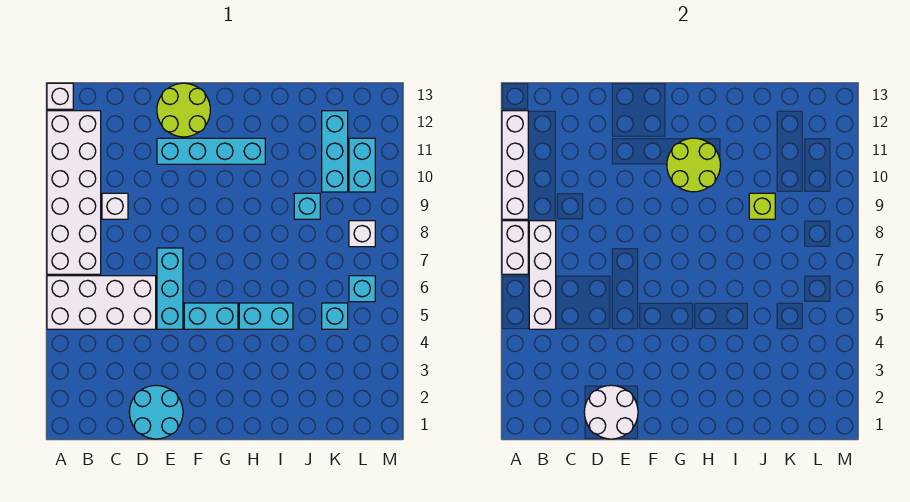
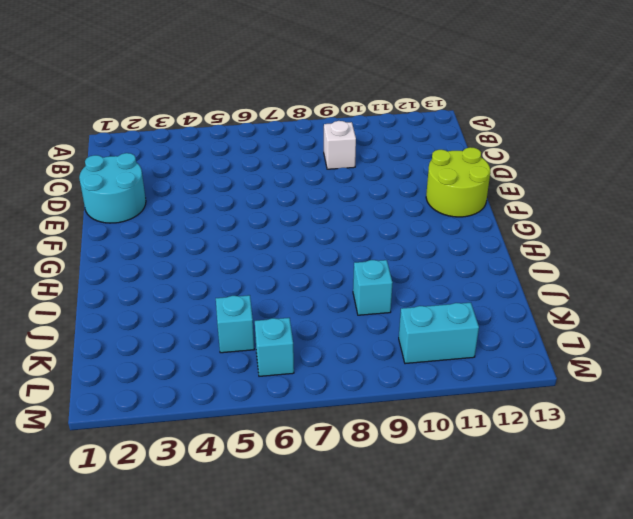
none -> white 2x4 brick [47,276,156,329]
none -> white 2x6 brick [47,111,101,274]
none -> white 1x1 brick [47,83,73,109]

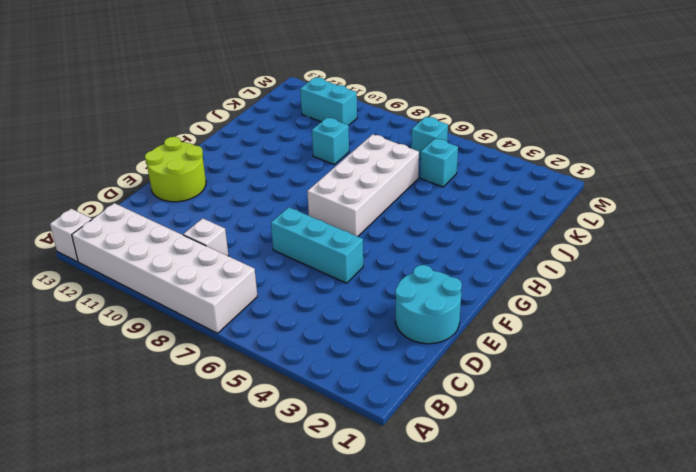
white 2x4 brick [307,134,419,237] -> white 2x4 brick moved to [47,276,156,329]
none -> cyan 1x4 brick [157,138,265,164]
none -> cyan 1x2 brick [184,303,238,329]
none -> cyan 1x2 brick [239,303,293,329]

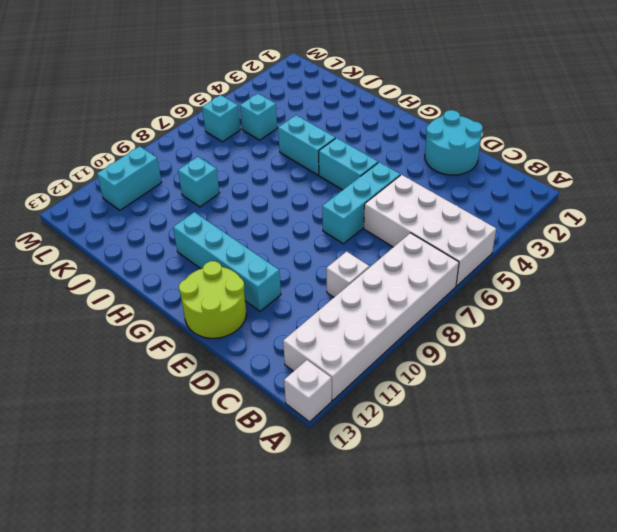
none -> cyan 1x3 brick [322,111,348,192]
none -> white 1x1 brick [349,221,375,247]
none -> white 1x2 brick [502,221,528,274]

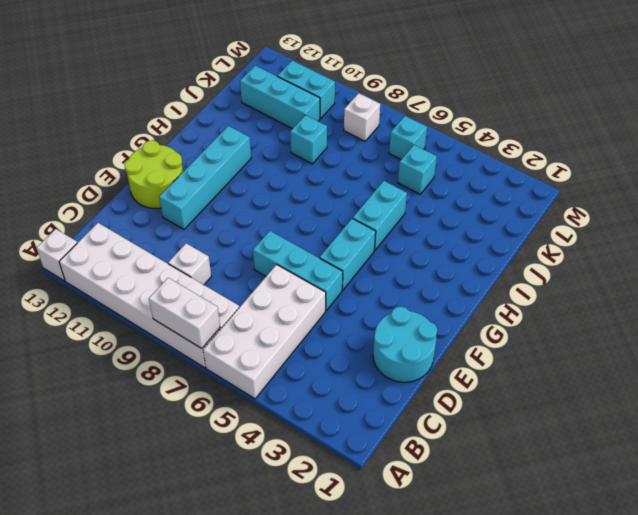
none -> white 1x4 brick [502,111,528,219]
none -> white 1x4 brick [529,221,556,329]
none -> white 2x2 round brick [584,385,638,439]

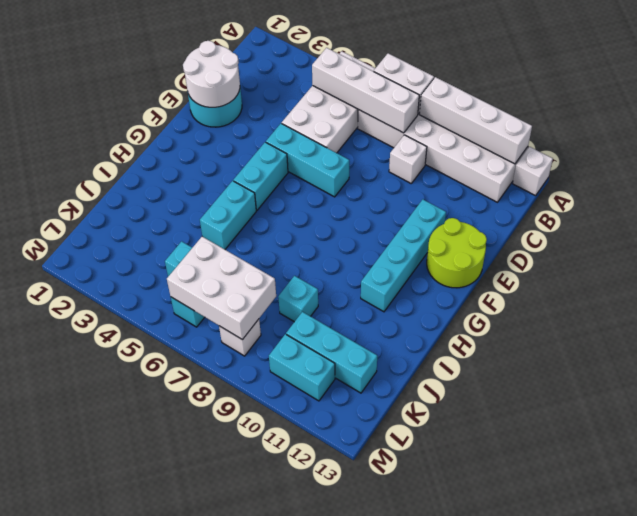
white 2x3 brick [167,237,276,340] -> none
none -> lime 2x2 round brick [667,138,720,192]
none -> lime 1x1 brick [749,193,775,219]

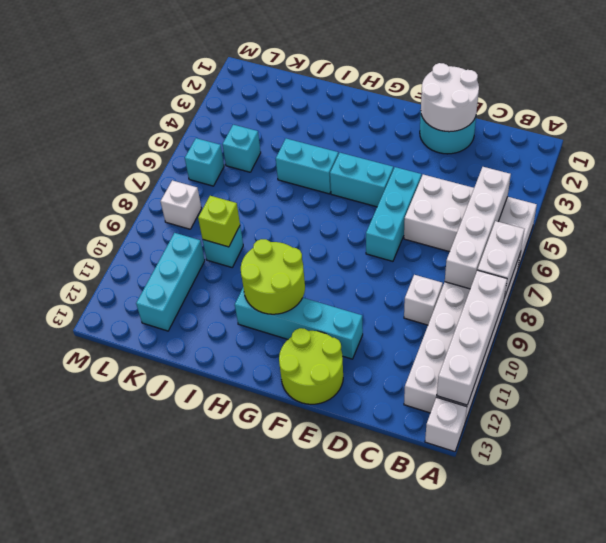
none -> cyan 1x2 brick [349,138,375,192]

